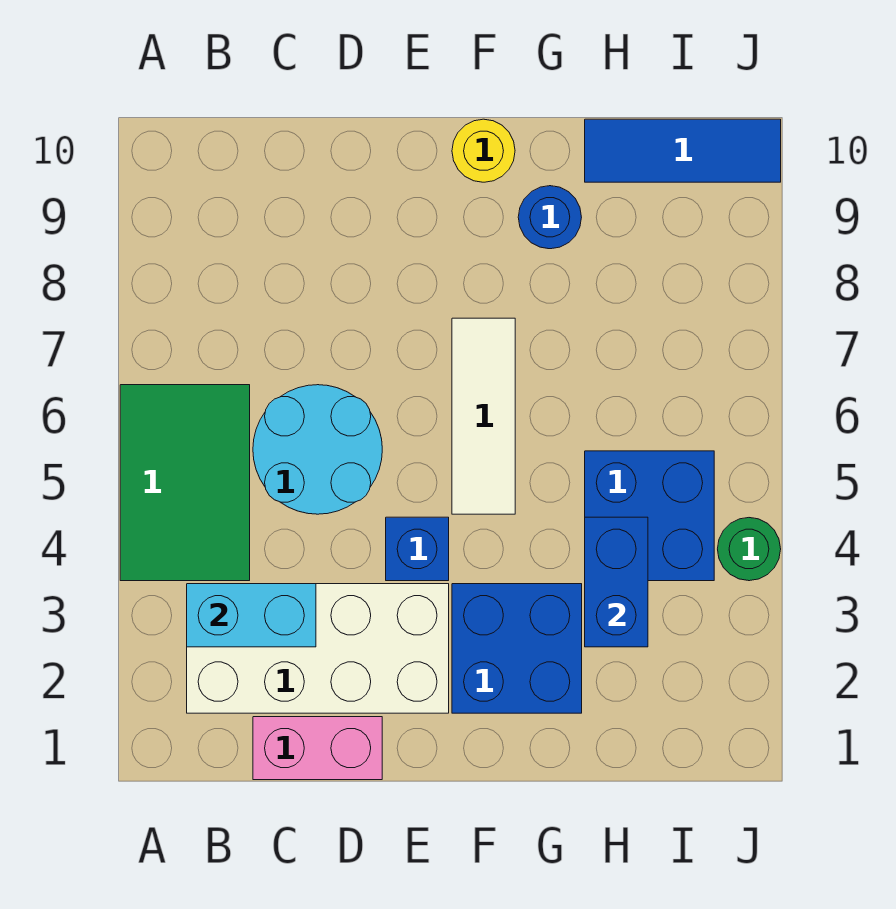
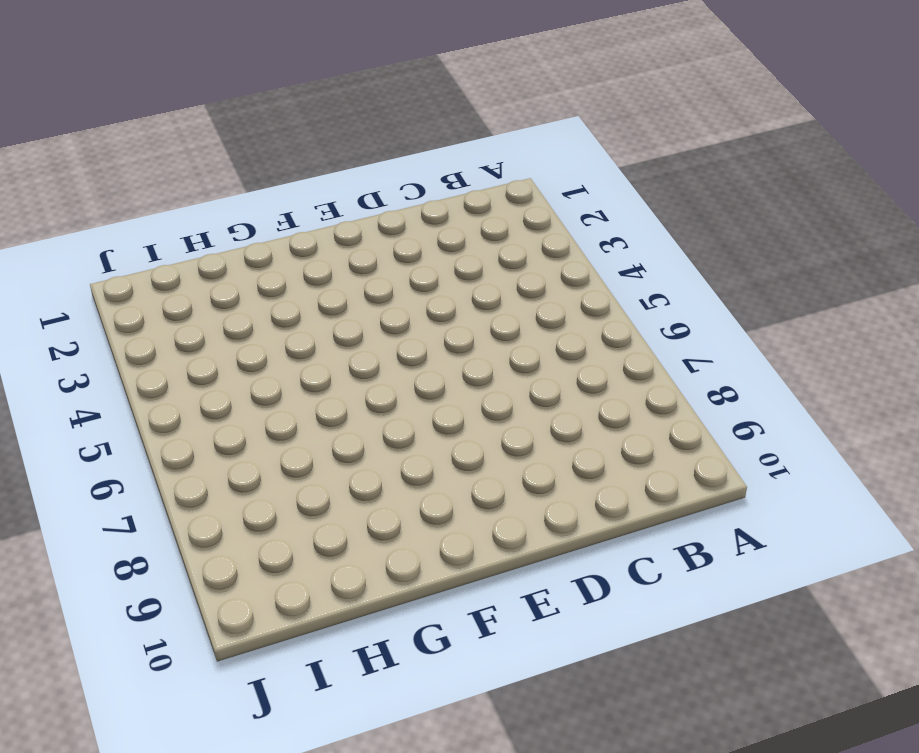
none -> green 2x3 tile [120,385,250,581]
none -> white 2x4 brick [187,584,449,713]
none -> pink 1x2 brick [253,717,382,780]

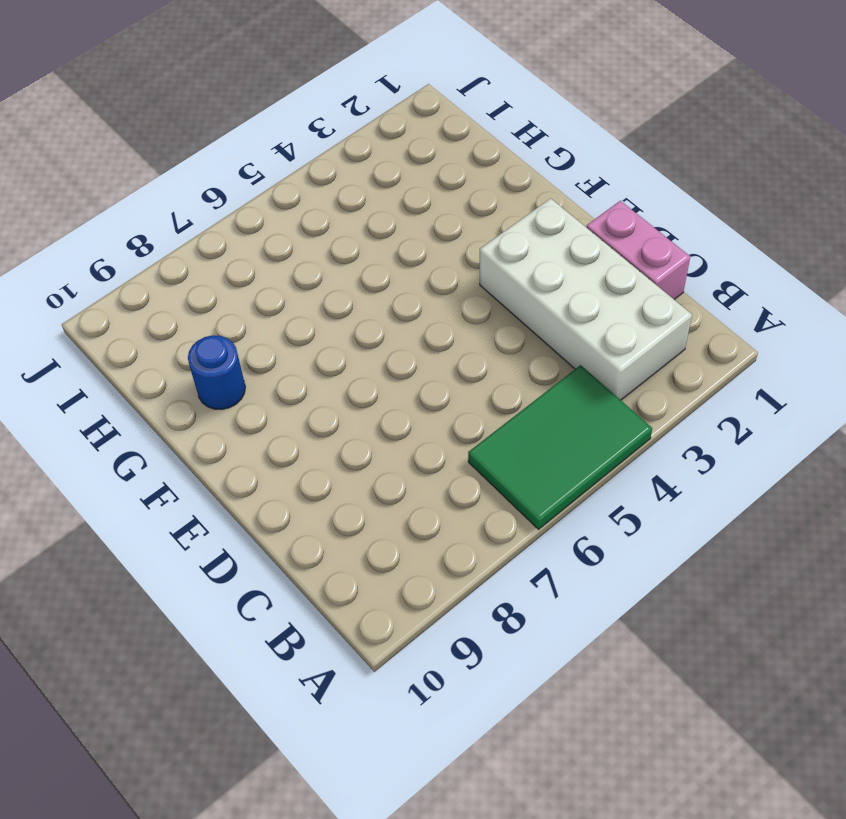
none -> cyan 2x2 round brick [253,385,382,514]
none -> blue 1x1 brick [386,517,449,581]
none -> blue 2x2 brick [452,584,582,713]

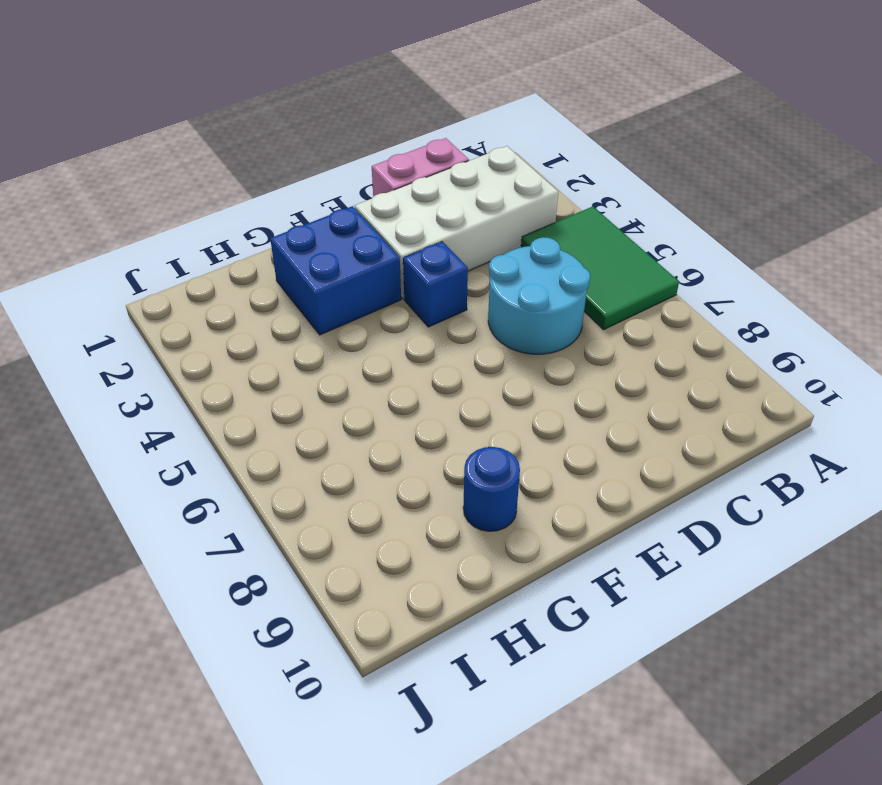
none -> white 1x3 tile [452,318,515,514]
none -> yellow 1x1 round brick [452,119,515,182]
none -> blue 2x2 brick [585,451,714,581]

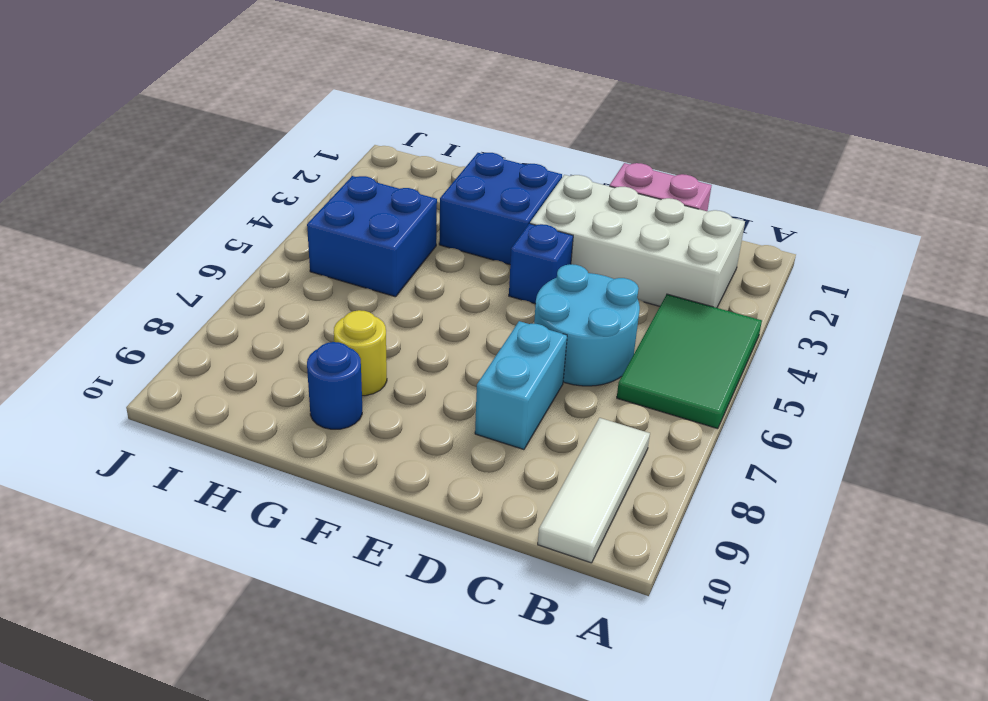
white 1x3 tile [538,418,650,563] -> white 1x3 tile moved to [452,318,515,514]
cyan 1x2 brick [475,321,567,450] -> cyan 1x2 brick turned to [187,584,316,647]
yellow 1x1 round brick [334,310,387,396] -> yellow 1x1 round brick moved to [452,119,515,182]
none -> blue 1x3 tile [585,119,781,182]
none -> green 1x1 round brick [718,518,781,581]
none -> blue 1x2 brick [585,517,648,647]

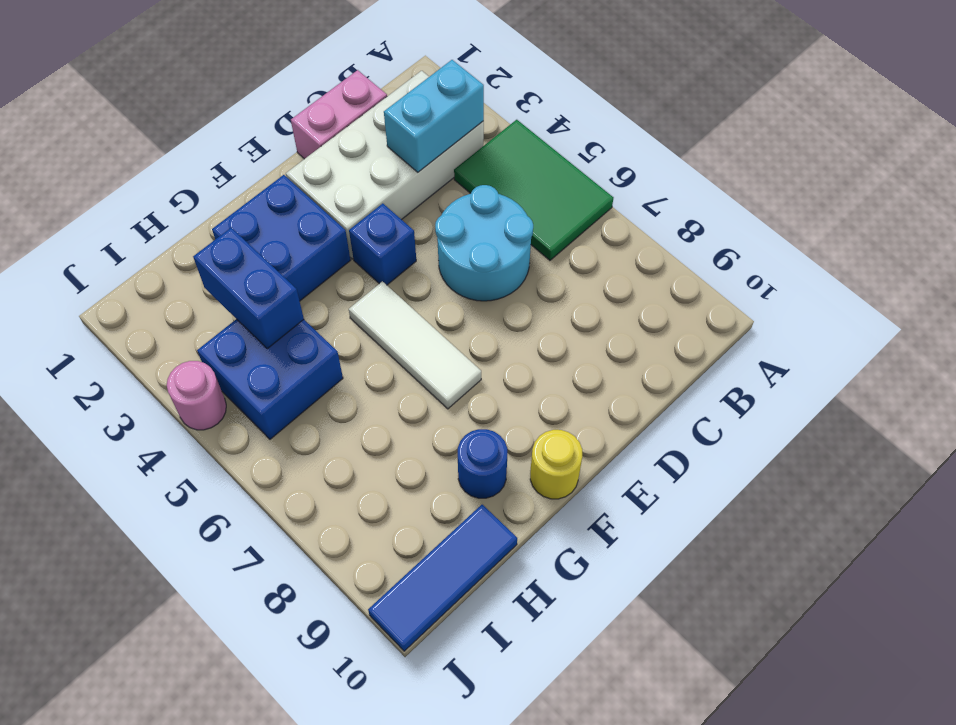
pink 1x1 round brick [167,361,226,430] -> green 1x1 round brick [718,518,781,581]

